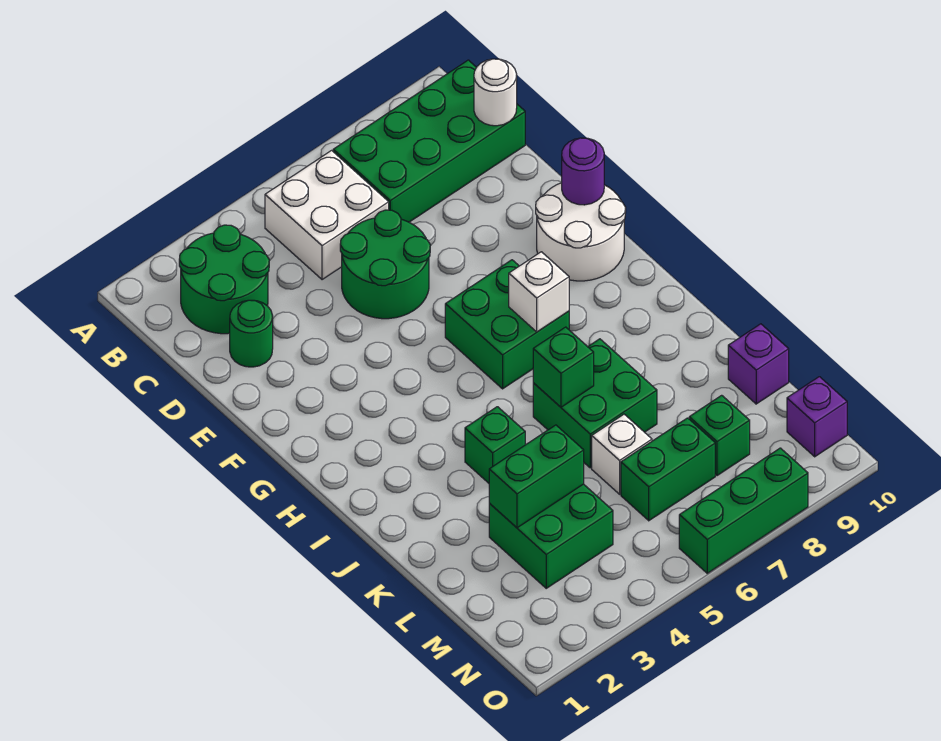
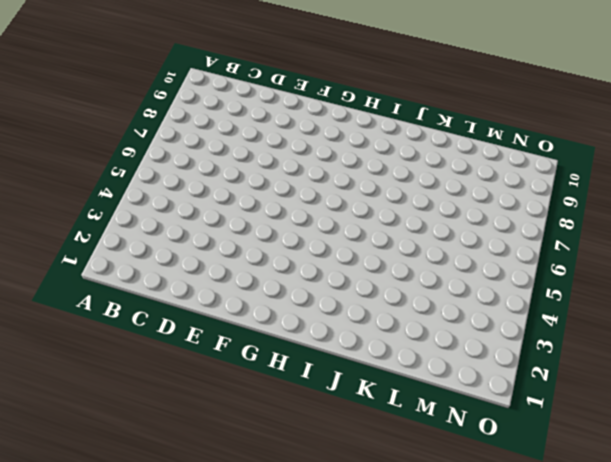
none -> green 2x2 round brick [179,225,269,334]
none -> white 2x2 brick [265,150,389,280]
none -> green 2x4 brick [333,60,525,222]

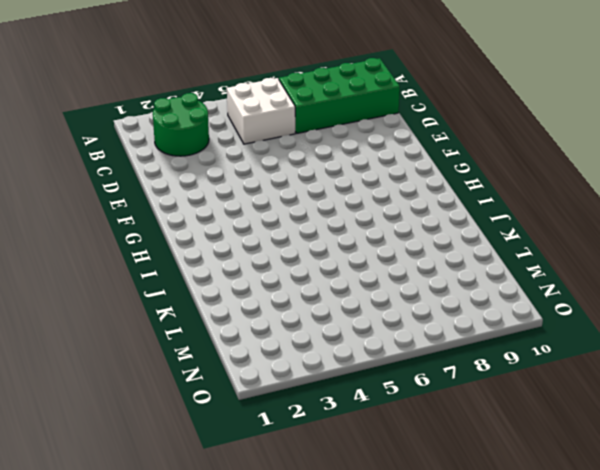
none -> green 1x1 round brick [230,300,273,367]
none -> green 2x2 round brick [340,210,430,319]
none -> white 2x2 round brick [536,183,626,281]

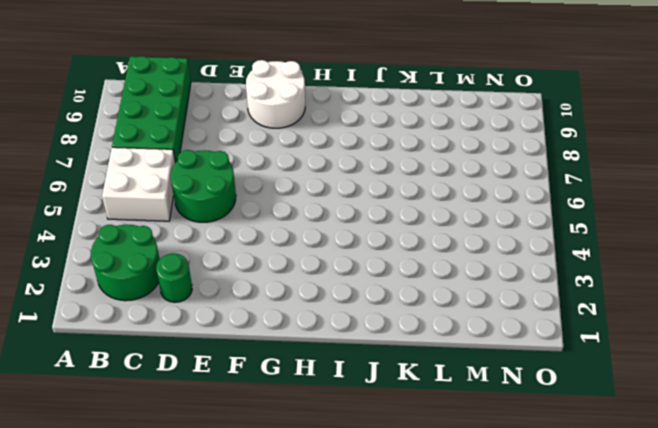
none -> green 2x2 brick [445,260,569,389]
none -> green 1x1 brick [465,407,525,483]
none -> green 2x2 brick [533,339,657,468]

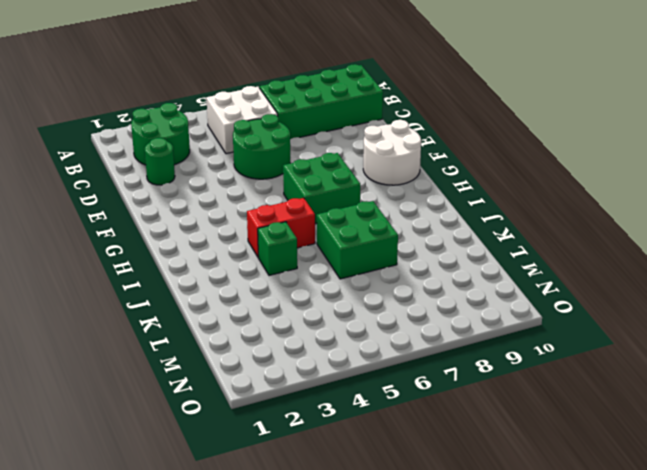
red 1x2 brick [247,198,315,257] -> none
none -> green 2x2 brick [489,484,613,588]
none -> white 1x1 brick [592,414,652,494]
none -> purple 1x1 brick [728,324,789,404]

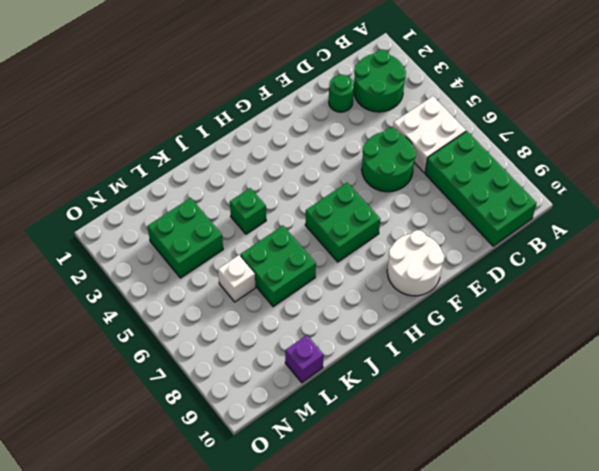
none -> green 1x2 brick [621,418,715,521]
none -> green 1x1 brick [689,395,750,476]
none -> purple 1x1 brick [787,377,847,457]

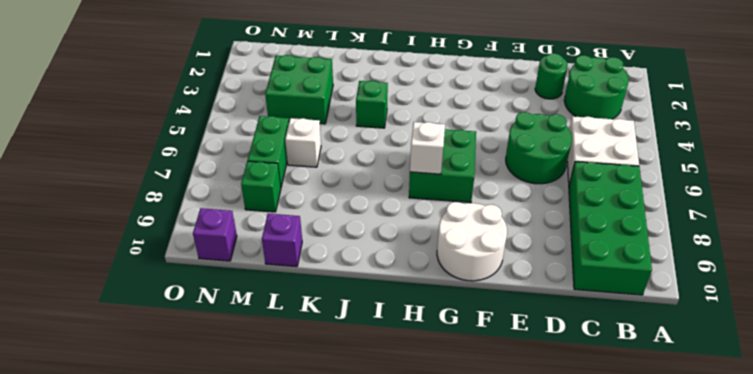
none -> green 2x2 brick [533,339,657,468]
none -> green 1x3 brick [679,448,808,573]
none -> white 1x1 round brick [474,59,517,126]

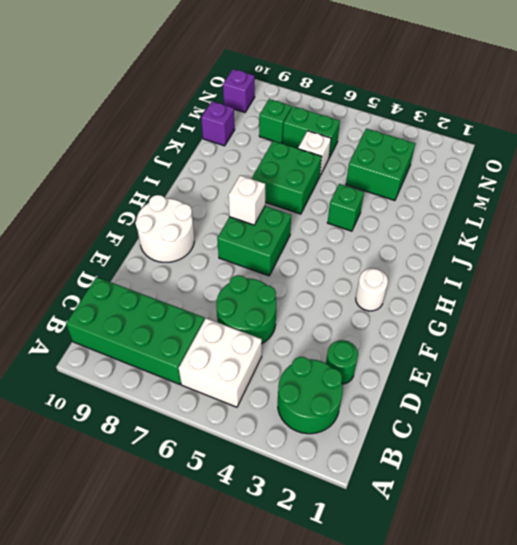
white 1x1 round brick [356,268,388,311] -> white 1x1 round brick moved to [474,59,517,126]
none -> green 1x3 brick [679,448,808,573]
none -> purple 1x1 round brick [562,138,604,205]
none -> green 1x1 brick [533,327,594,407]

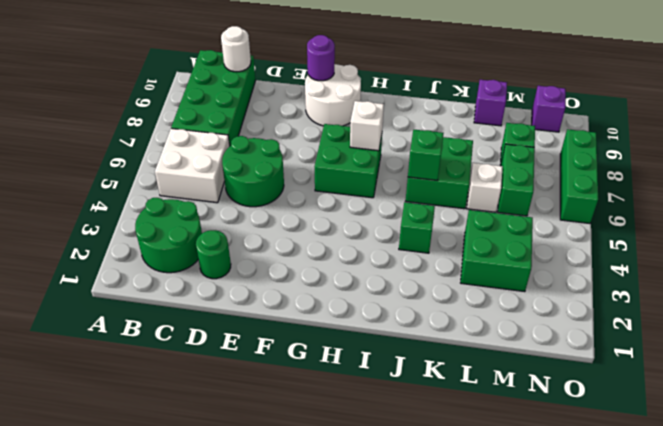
none -> green 1x2 brick [489,425,584,528]

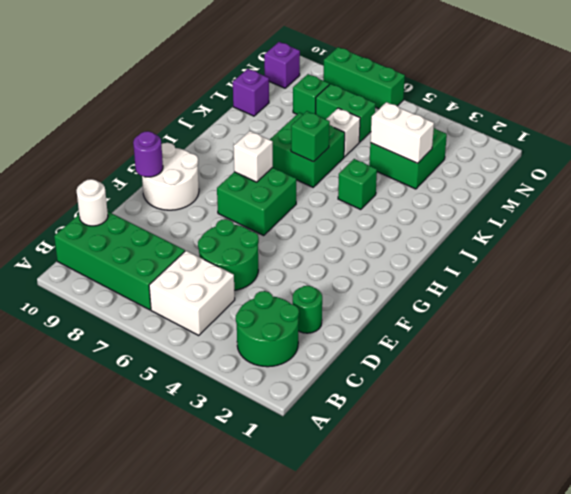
white 1x2 brick [370,102,434,163] -> green 1x2 brick [489,425,584,528]

